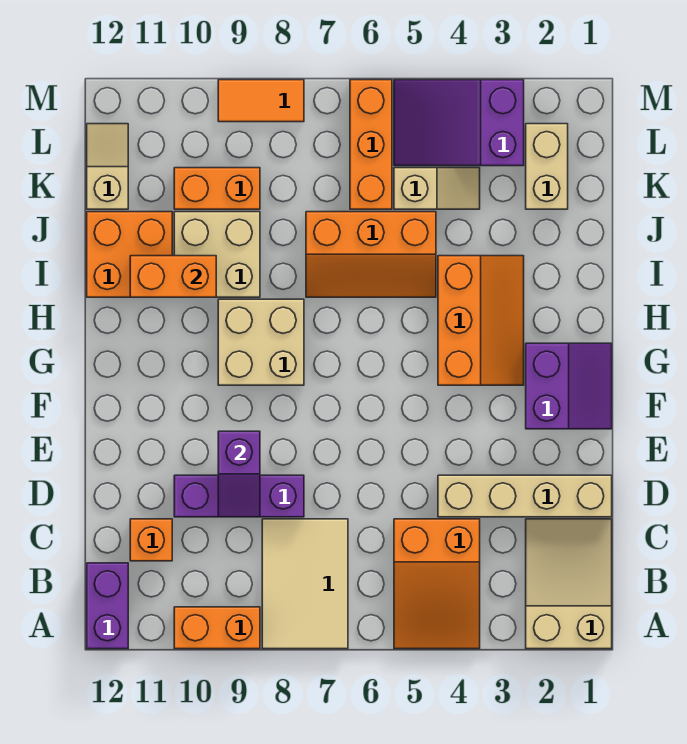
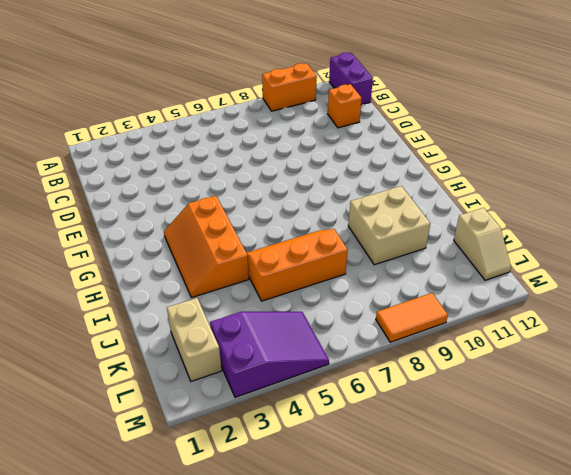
none -> tan 2x3 slope [526,519,612,649]
none -> orange 2x3 slope [394,519,480,649]
none -> tan 2x3 tile [262,519,348,649]

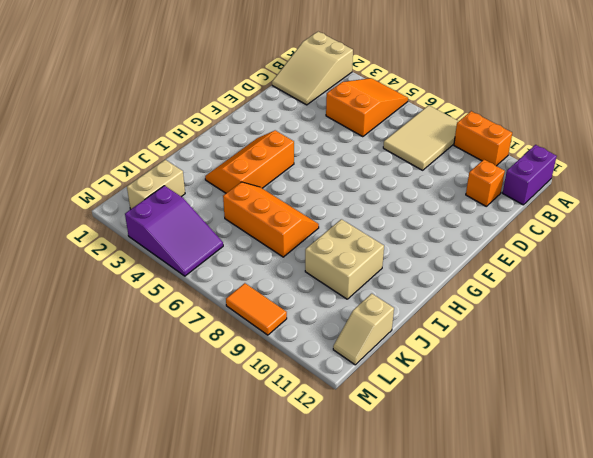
none -> tan 1x4 brick [438,475,612,517]
none -> purple 1x3 brick [174,475,304,517]
none -> purple 2x2 slope [526,343,612,429]

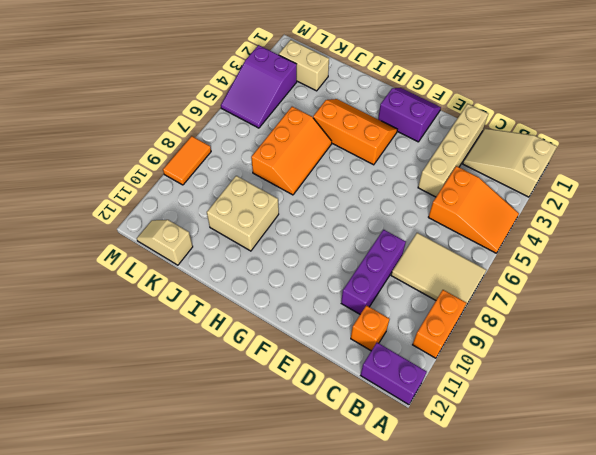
none -> tan 2x2 brick [218,299,304,385]
none -> orange 2x2 brick [87,212,172,297]
none -> tan 1x2 slope [394,168,480,209]

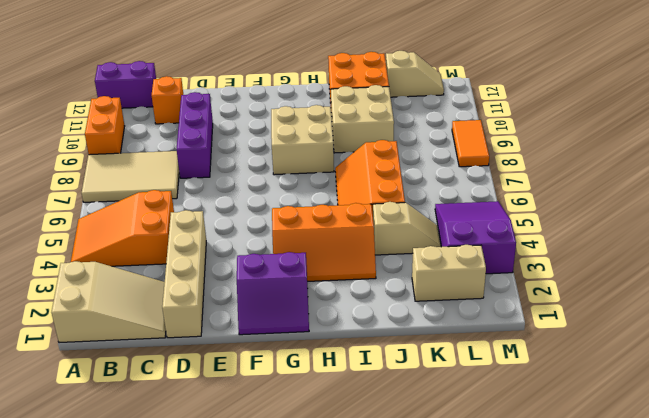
tan 1x2 slope [373,202,441,255] -> tan 1x2 slope turned to [394,168,480,209]
none -> orange 1x3 brick [350,80,392,209]
none -> orange 1x2 brick [174,168,260,209]
none -> purple 1x2 slope [218,431,260,517]

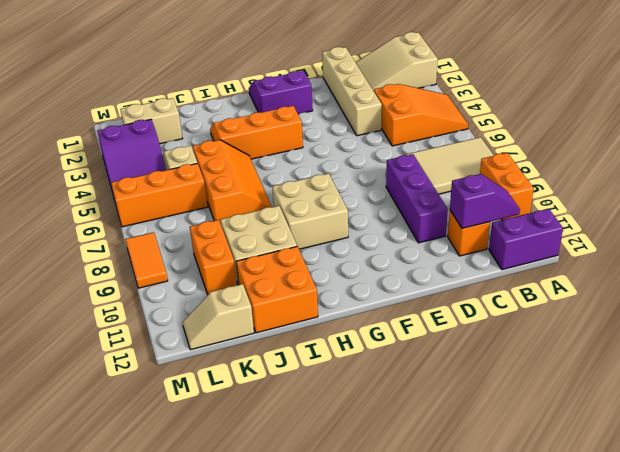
purple 1x2 slope [450,174,520,228] -> purple 1x2 slope moved to [218,431,260,517]
none -> orange 1x2 brick [130,256,216,297]

